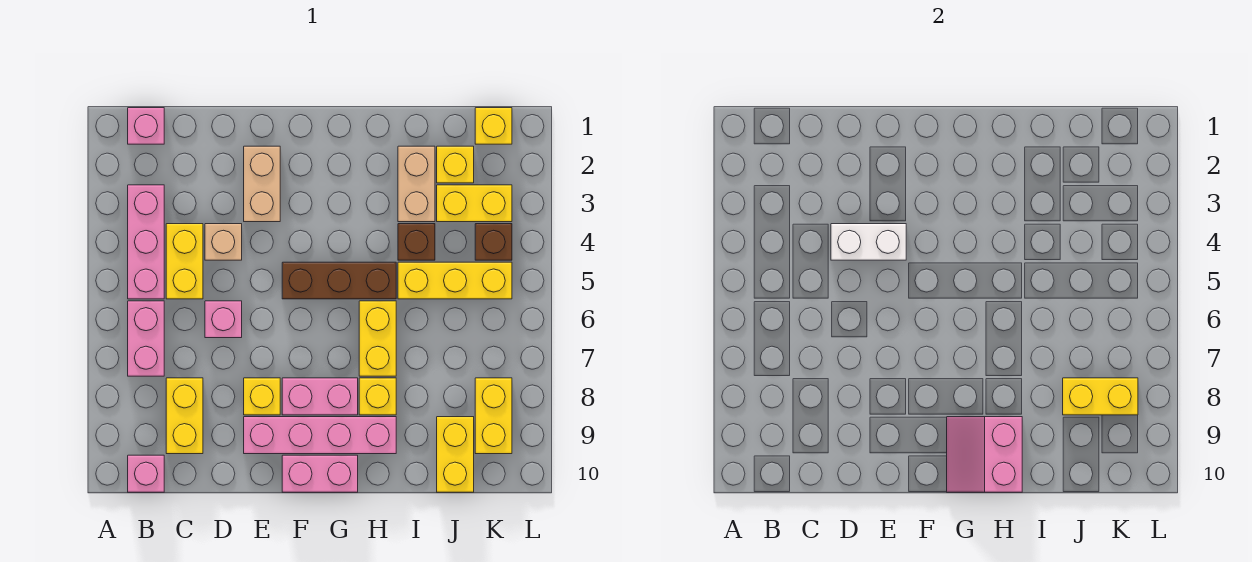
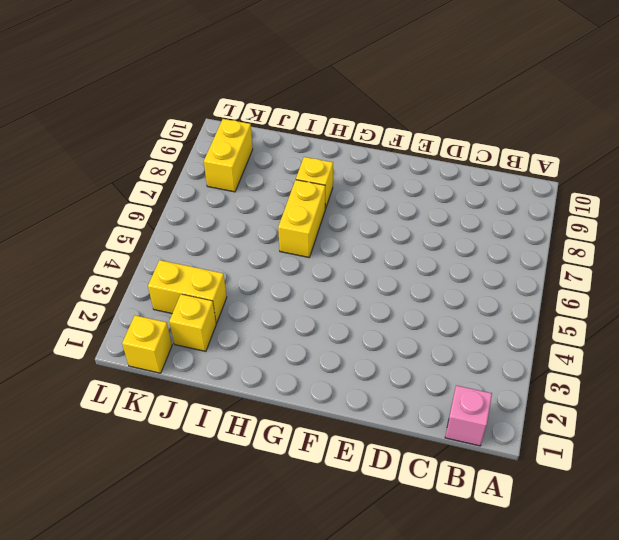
none -> pink 1x3 brick [128,185,164,299]
none -> pink 1x2 brick [128,301,164,376]
none -> pink 1x1 brick [128,455,164,492]

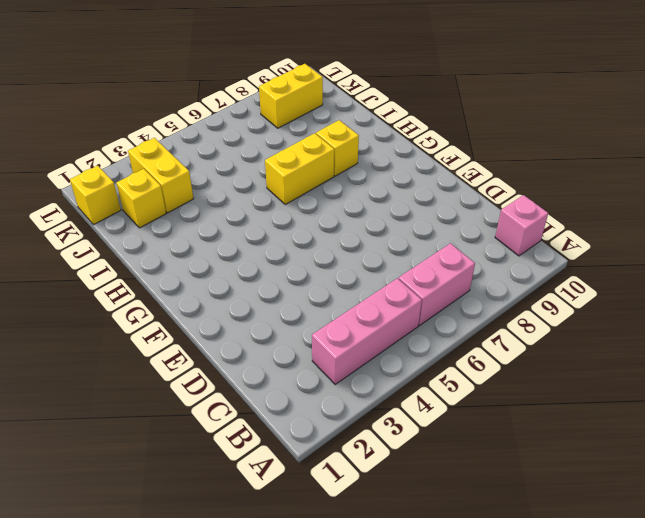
none -> pink 1x1 brick [128,108,164,144]
none -> yellow 1x2 brick [166,224,203,299]
none -> yellow 1x2 brick [166,378,203,454]

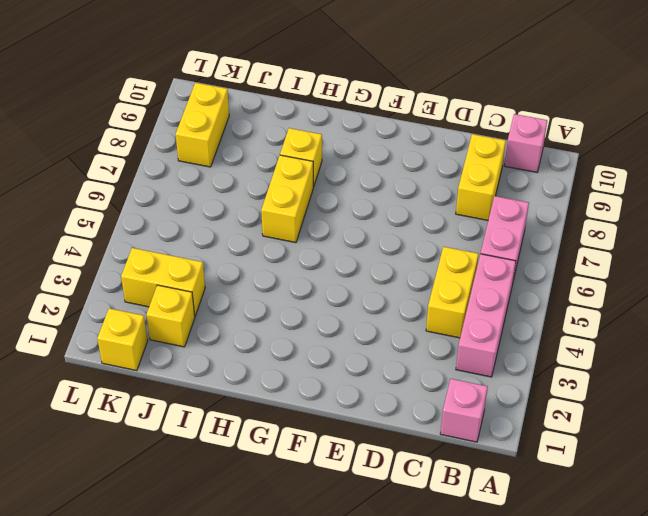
none -> tan 1x1 brick [205,224,242,260]
none -> pink 1x1 brick [205,301,242,338]
none -> tan 1x2 brick [244,146,280,222]

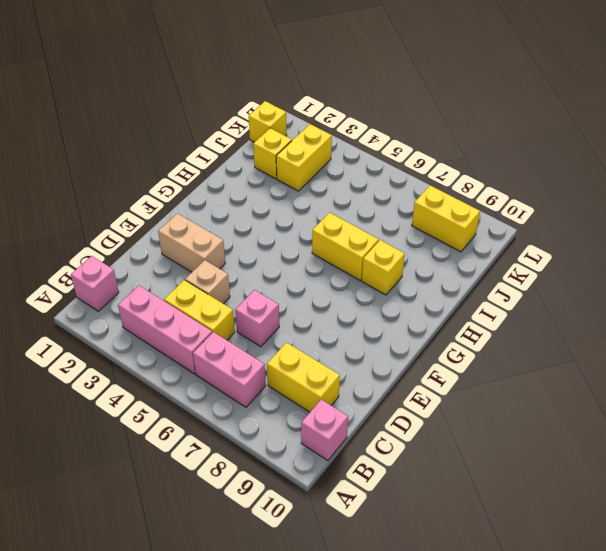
none -> yellow 1x1 brick [244,378,280,415]
none -> pink 1x4 brick [244,417,396,454]
none -> brown 1x3 brick [282,262,396,299]

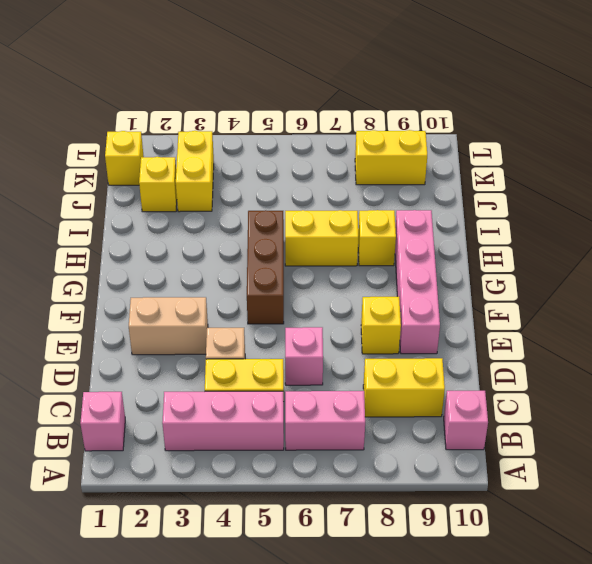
none -> pink 1x2 brick [282,378,358,415]
none -> pink 1x2 brick [282,455,358,492]
none -> tan 1x2 brick [398,146,435,222]

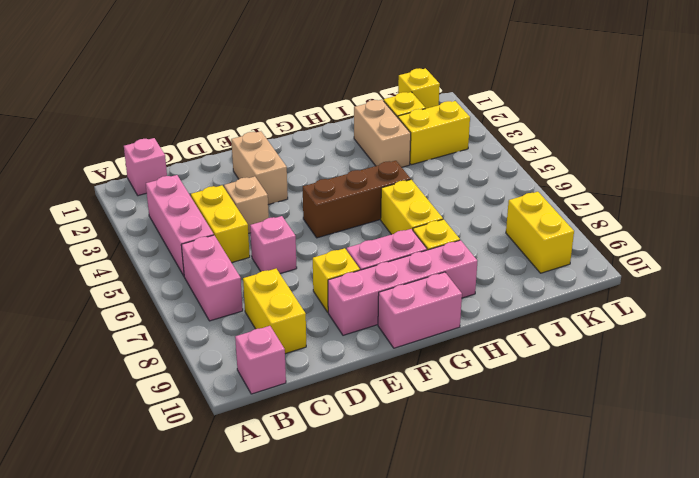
none -> brown 1x1 brick [398,224,435,260]
none -> yellow 1x3 brick [398,262,512,299]
none -> yellow 1x2 brick [437,417,474,492]

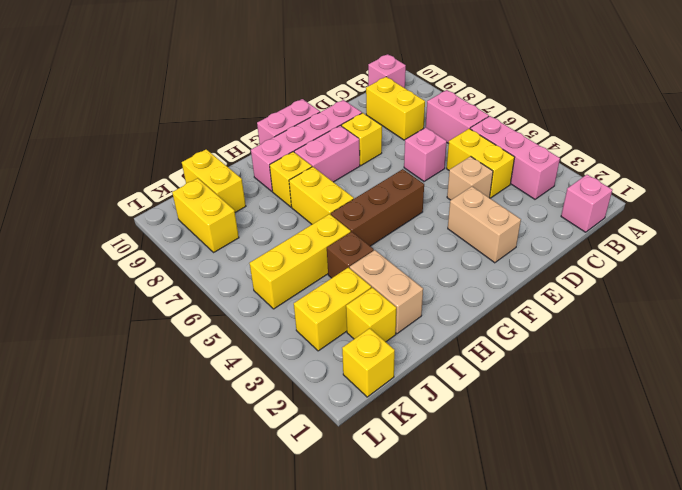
none -> brown 1x1 brick [475,224,512,260]
none -> white 1x2 brick [831,224,906,260]
none -> pink 2x2 slope [947,417,1022,492]

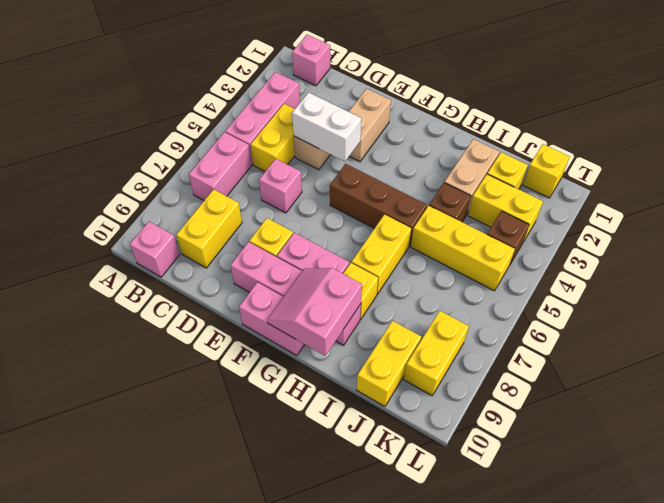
none -> yellow 1x2 brick [1063,378,1138,415]

